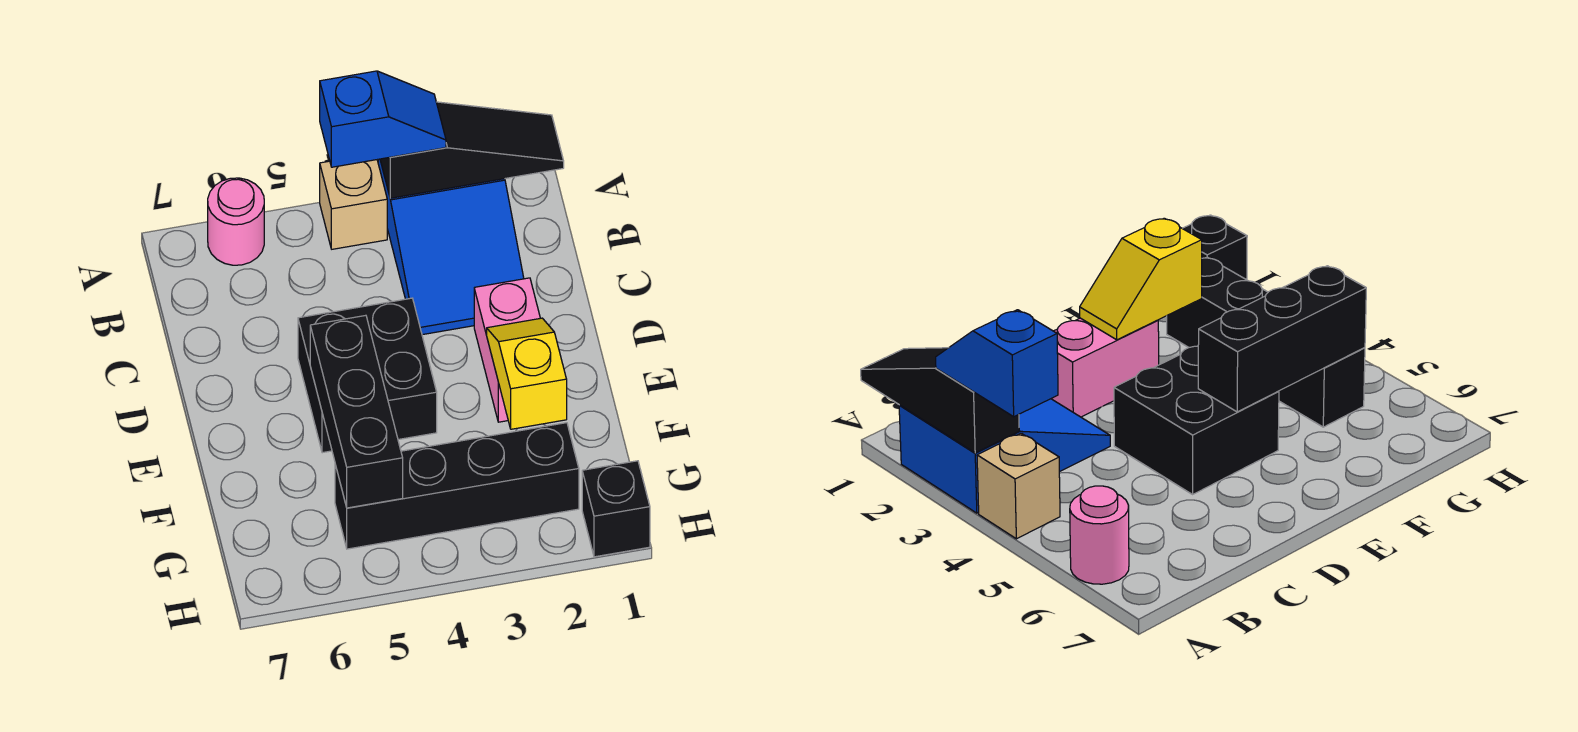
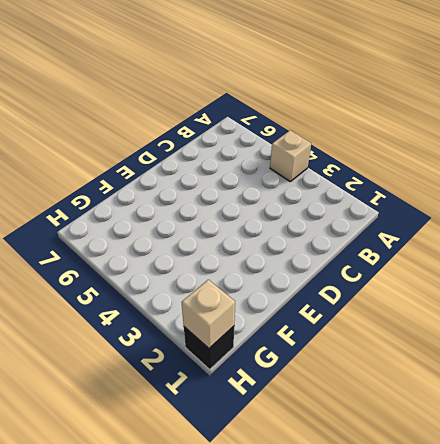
tan 1x1 brick [182,280,235,348] -> none
none -> blue 2x3 slope [378,159,524,335]
none -> pink 1x1 round brick [208,178,264,265]

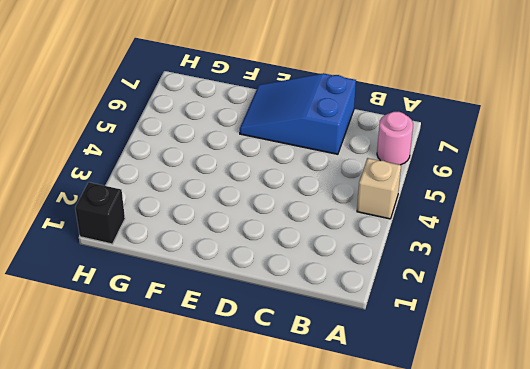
blue 2x3 slope [240,73,356,154] -> blue 2x3 slope moved to [378,159,524,335]
none -> pink 1x2 brick [474,278,540,422]
none -> black 2x2 brick [298,298,437,453]

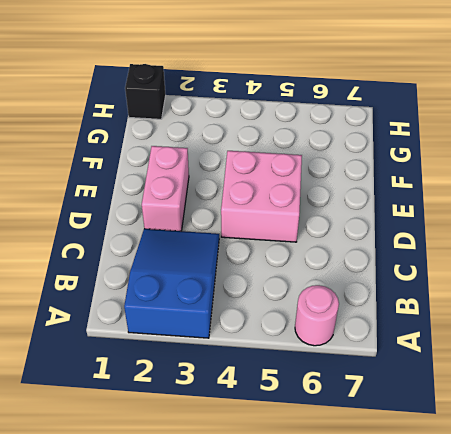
pink 2x2 brick [221,151,302,242] -> black 2x2 brick [298,298,437,453]
none -> tan 1x1 brick [320,160,387,249]
none -> black 1x4 brick [335,423,579,549]

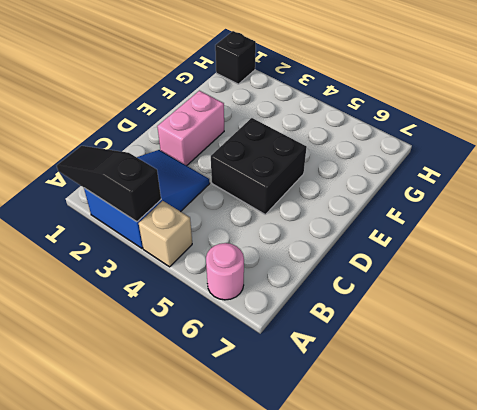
none -> black 1x4 brick [335,423,579,549]
none -> yellow 1x2 slope [487,318,567,429]

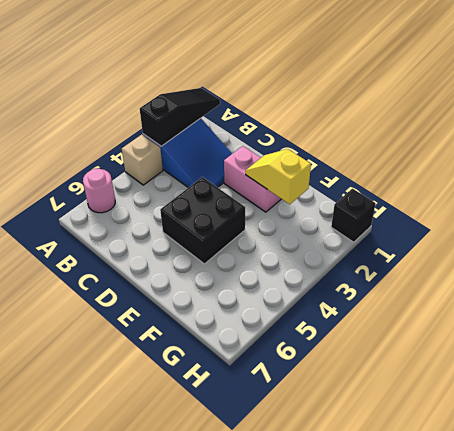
none -> black 1x4 brick [335,423,579,549]
none -> black 1x3 brick [310,315,403,508]

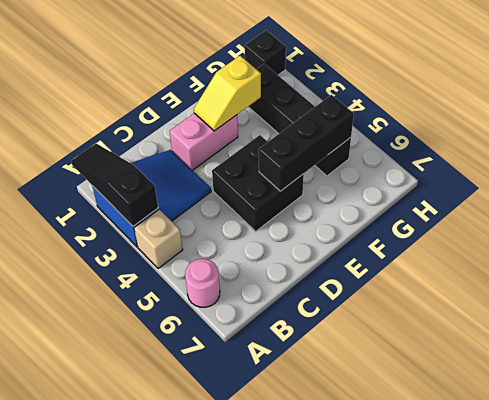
none -> blue 1x2 slope [320,71,446,167]

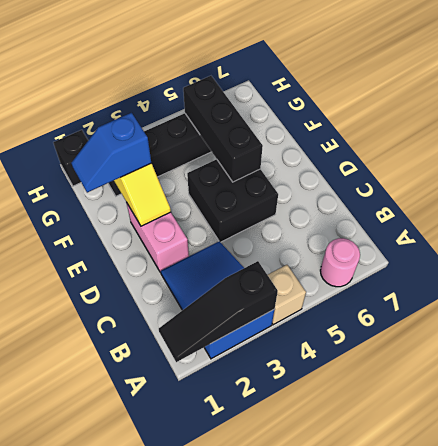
blue 1x2 slope [71,113,151,193] -> blue 1x2 slope moved to [320,71,446,167]

